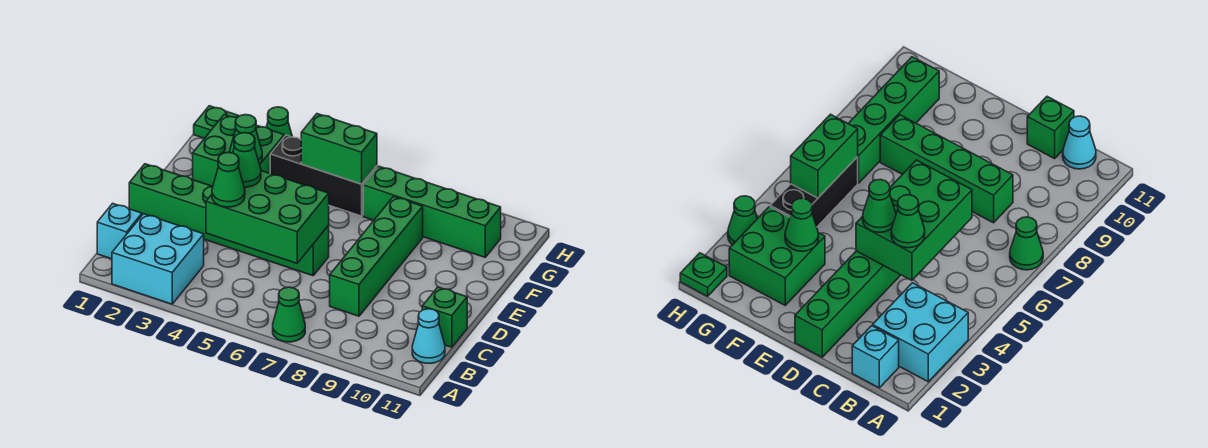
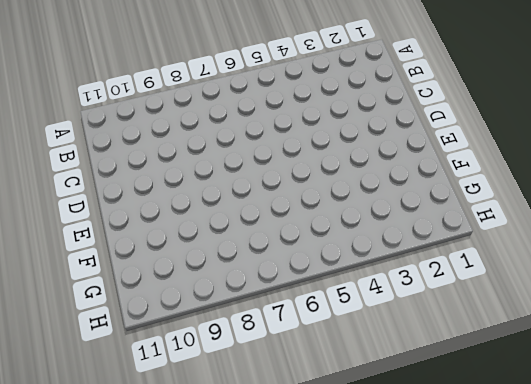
none -> cyan 2x2 brick [112,214,204,304]
none -> green 1x1 cone [273,287,305,342]
none -> cyan 1x1 brick [97,203,142,259]

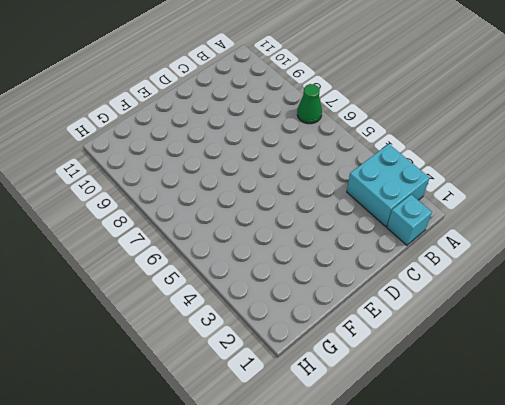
none -> cyan 1x1 cone [412,309,445,363]
none -> green 1x4 brick [330,196,423,316]
none -> green 1x1 brick [422,287,467,347]

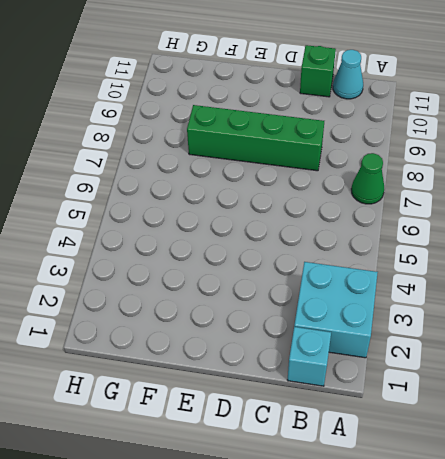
none -> green 1x6 brick [129,164,329,276]
none -> green 2x2 brick [193,115,284,186]
none -> black 1x3 brick [270,135,377,216]

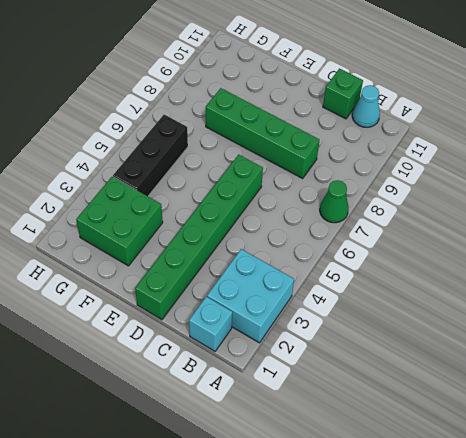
none -> green 1x4 brick [363,166,501,257]
none -> green 1x1 plate [194,106,239,138]
none -> green 1x1 cone [266,107,292,137]

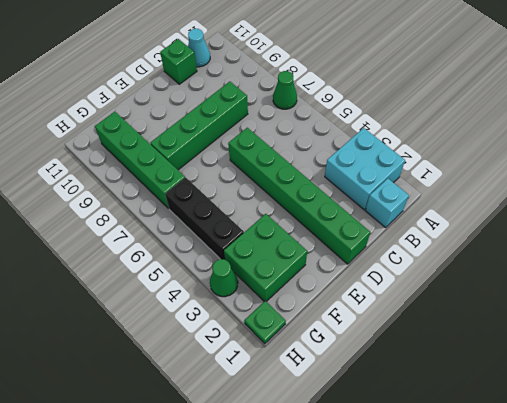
none -> green 2x3 brick [206,171,329,263]
none -> green 1x1 cone [229,115,262,164]
none -> green 1x2 brick [301,114,377,184]

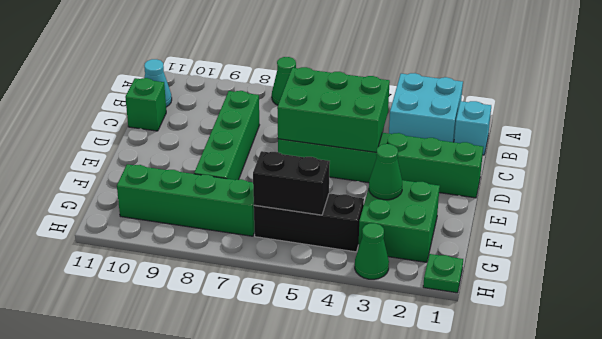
black 1x2 brick [253,151,330,215] -> green 1x2 brick [301,114,377,184]
none -> green 1x1 cone [212,152,245,207]
none -> green 1x1 cone [233,133,261,187]

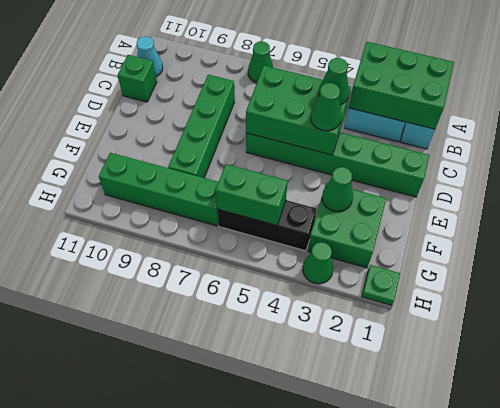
green 2x3 brick [349,42,454,129] -> none

